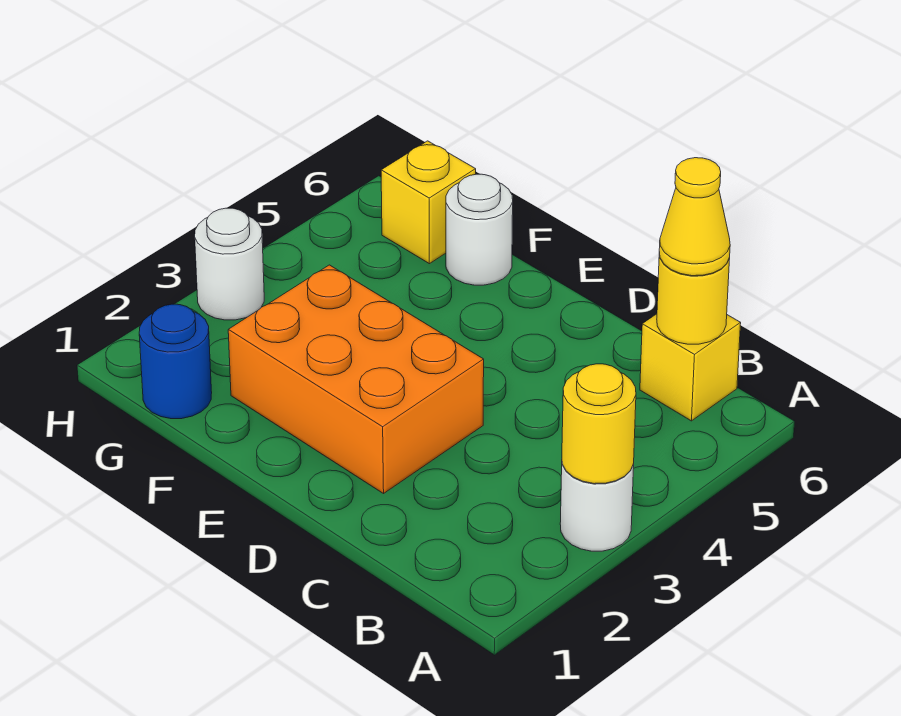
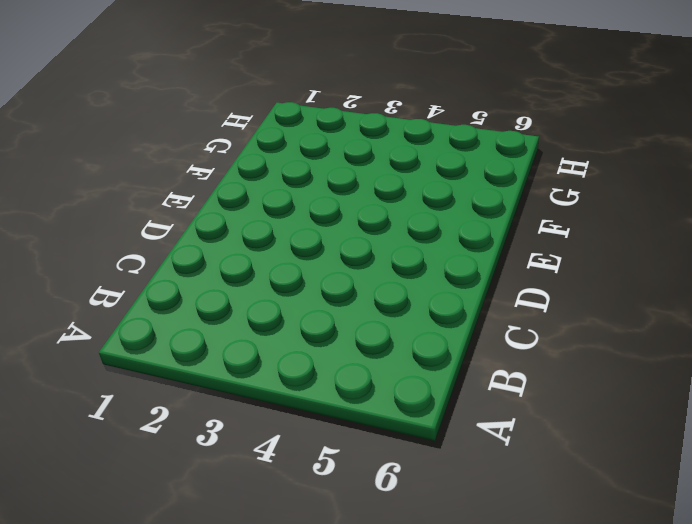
none -> white 1x1 round brick [560,464,634,551]
none -> yellow 1x1 brick [640,314,741,421]

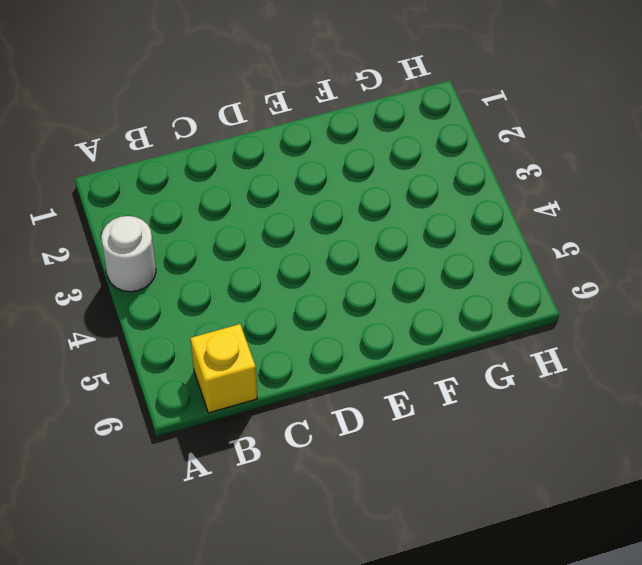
none -> orange 2x3 brick [228,265,484,493]
none -> white 1x1 round brick [446,174,513,285]

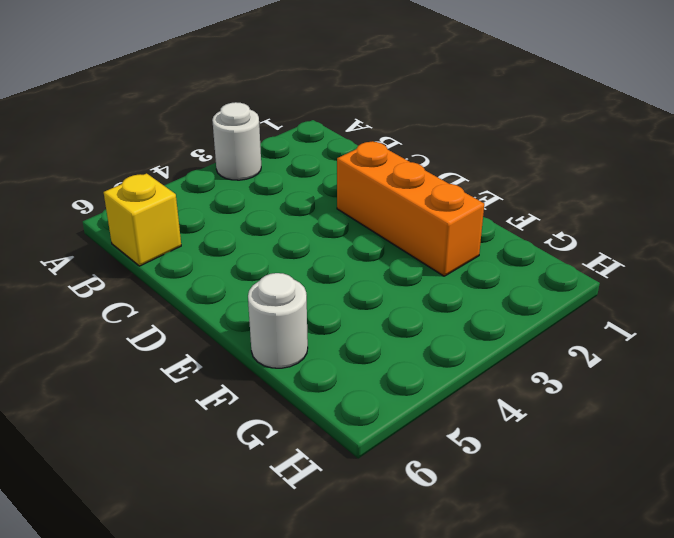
orange 1x3 brick [337,142,484,276] -> orange 2x3 brick [228,265,484,493]
none -> blue 1x1 round brick [139,304,212,419]
none -> yellow 1x1 brick [381,141,476,264]

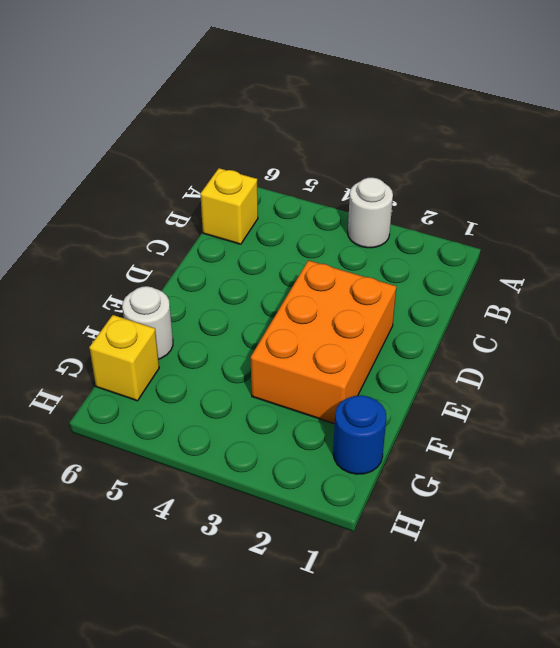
none -> white 1x1 round brick [195,208,264,320]
none -> yellow 1x1 round brick [562,364,636,484]

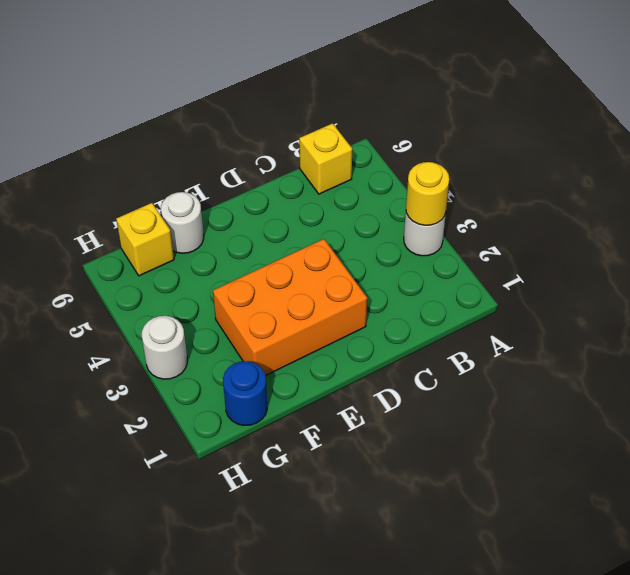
none -> yellow 1x1 round brick [657,253,730,344]
none -> yellow 1x1 cone [659,158,730,276]

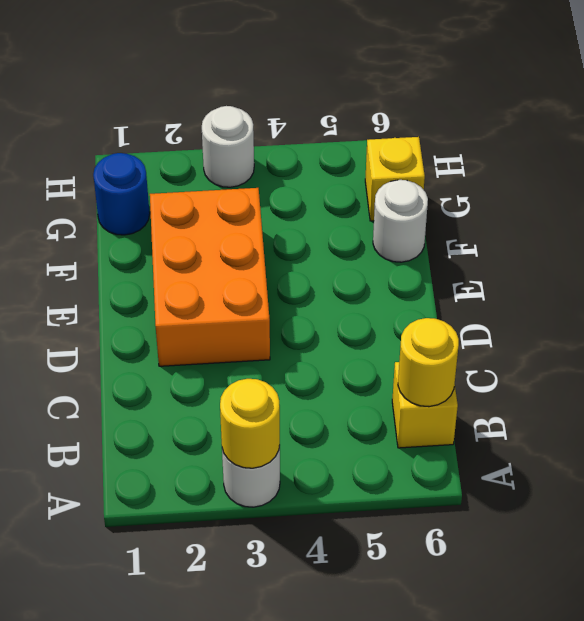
none -> yellow 1x1 cone [659,158,730,276]

